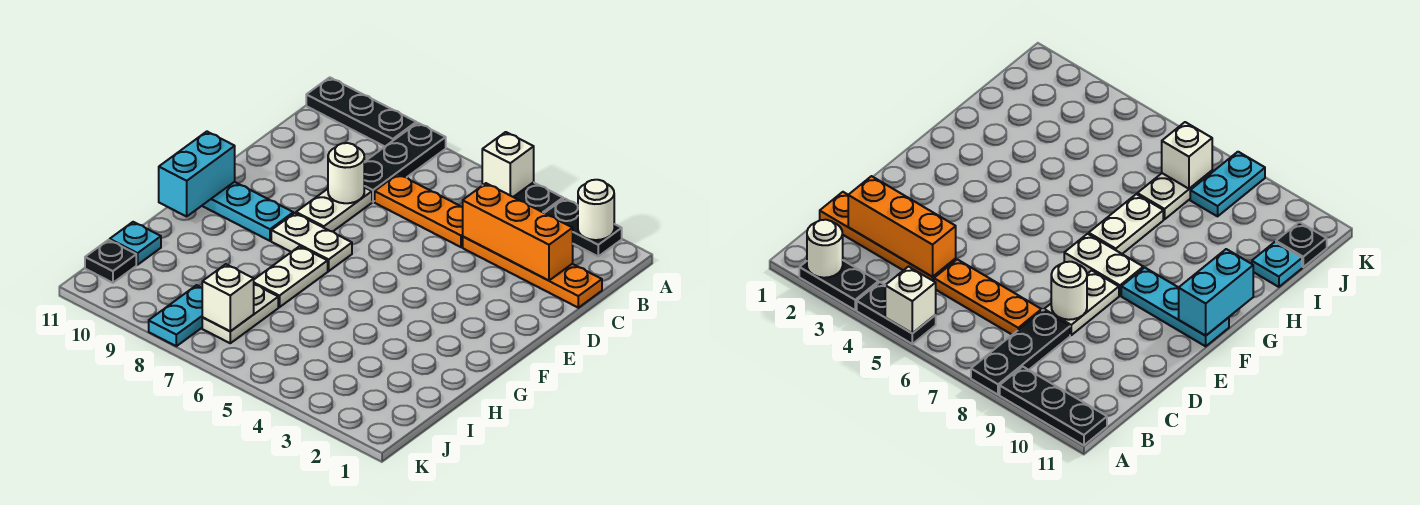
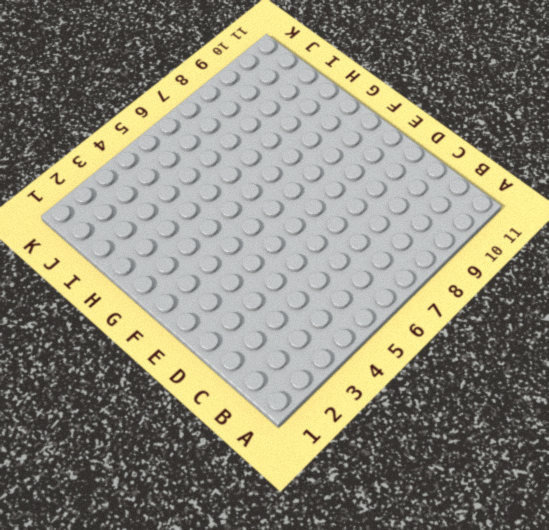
none -> black 1x2 plate [545,198,622,256]
none -> black 1x2 plate [514,182,563,213]
none -> black 1x3 plate [364,123,446,202]

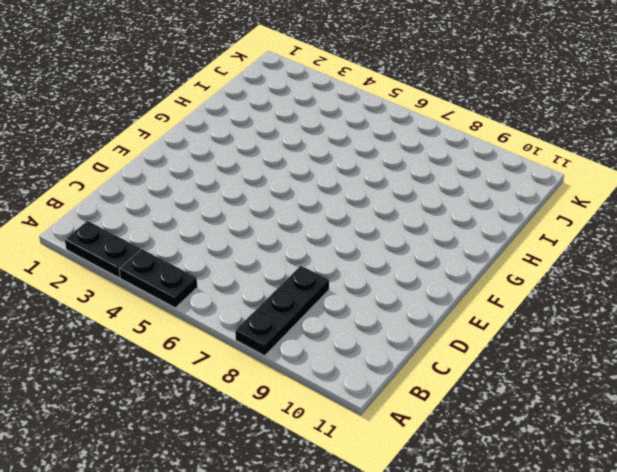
none -> black 1x3 plate [306,77,416,146]
none -> orange 1x4 plate [463,237,602,308]
none -> orange 1x3 plate [375,174,463,247]

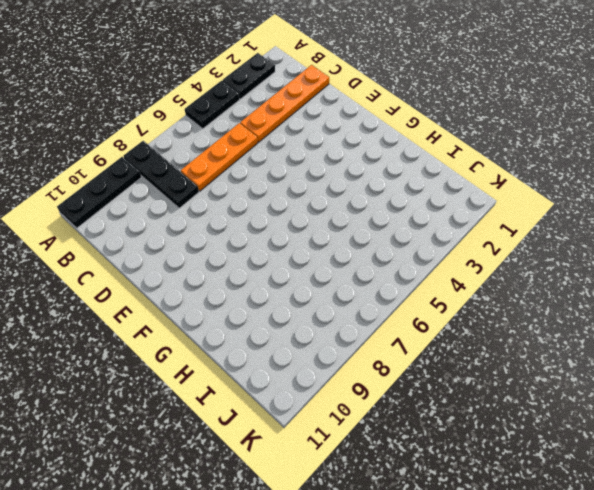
none -> white 1x2 plate [296,187,372,232]
none -> white 1x2 plate [271,213,352,271]
none -> cyan 1x3 plate [202,182,293,241]

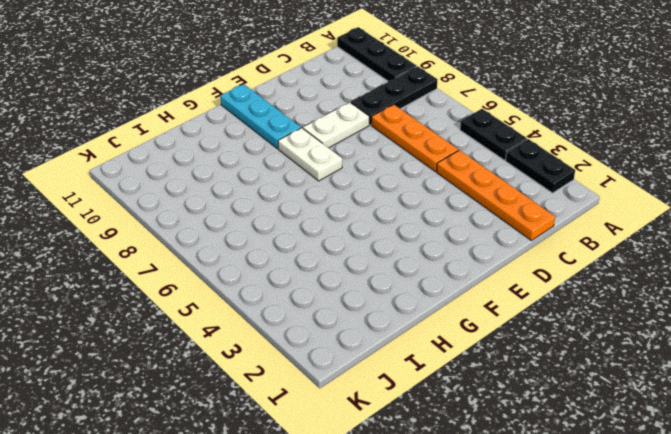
none -> white 1x2 plate [254,246,328,307]
none -> white 1x2 plate [202,284,278,343]
none -> cyan 1x1 plate [110,222,161,265]

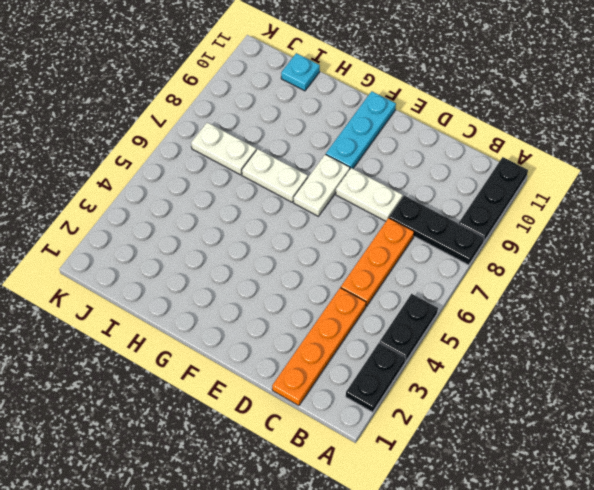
none -> cyan 1x2 plate [149,285,203,346]
none -> black 1x1 plate [85,240,136,283]
none -> white 1x1 round brick [578,180,614,240]

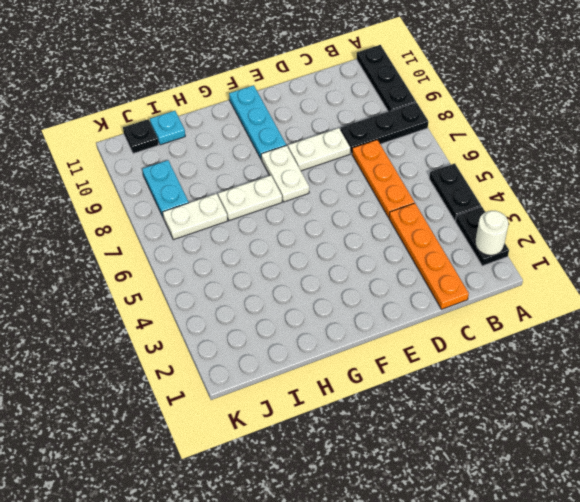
cyan 1x2 plate [142,160,189,216] -> cyan 1x2 plate turned to [149,285,203,346]
none -> white 1x1 brick [482,132,534,197]
none -> orange 1x3 brick [463,183,573,281]
none -> white 1x1 round brick [328,143,364,203]

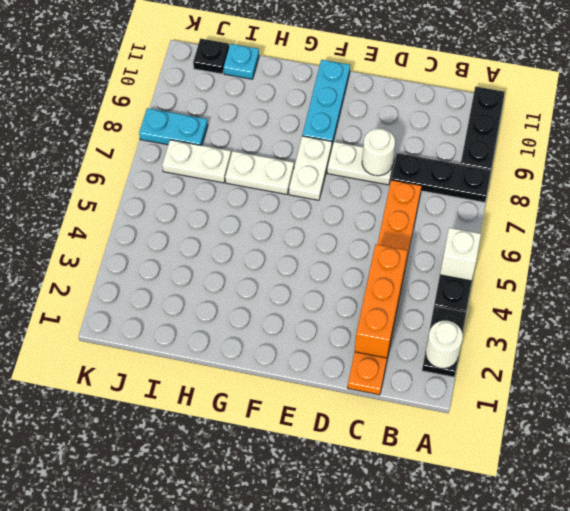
none -> cyan 1x2 brick [159,132,235,216]
none -> white 1x1 brick [202,264,254,331]

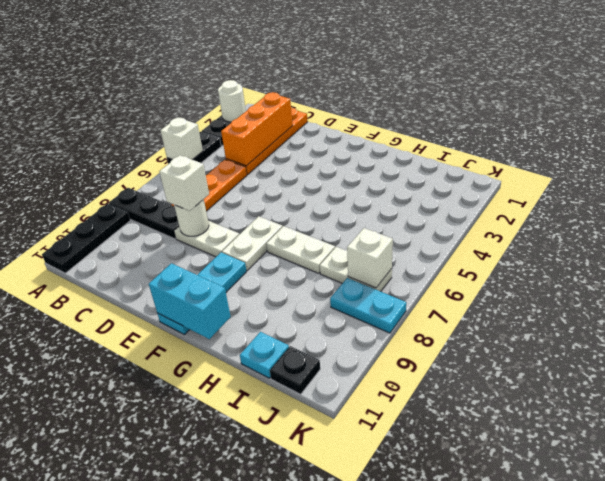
white 1x1 brick [159,155,209,211] -> none

